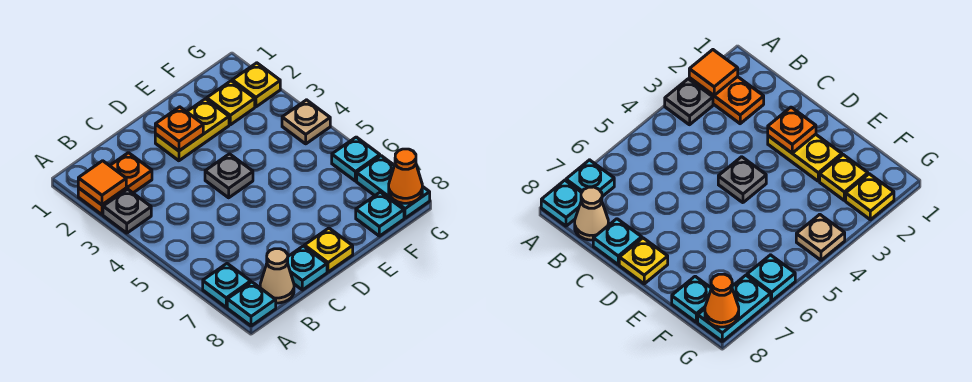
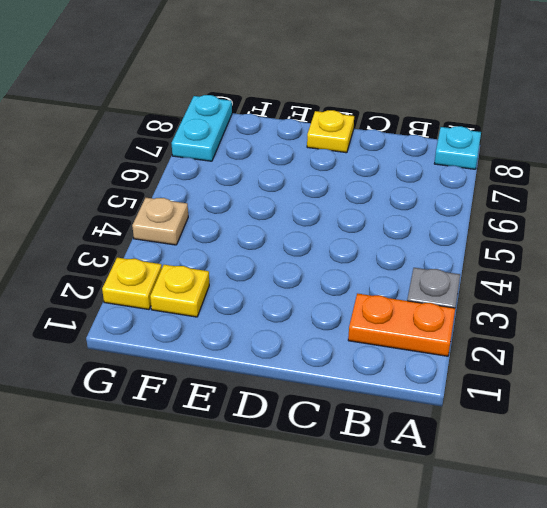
none -> cyan 1x1 plate [203,264,251,307]
none -> tan 1x1 cone [260,249,294,303]
none -> cyan 1x1 plate [288,246,327,290]

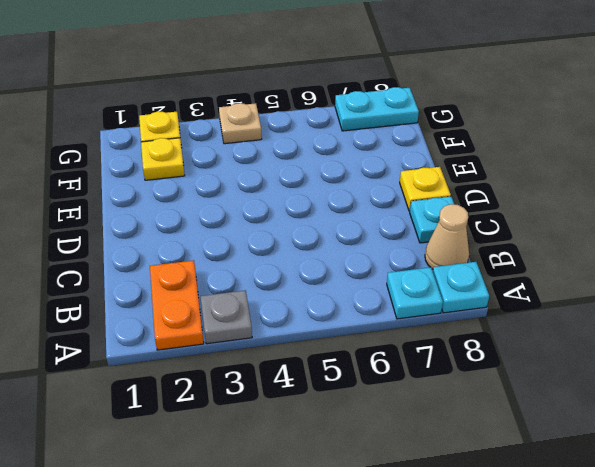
none -> yellow 1x2 plate [155,99,229,161]
none -> grey 1x1 plate [205,154,253,198]
none -> cyan 1x1 plate [356,192,404,236]

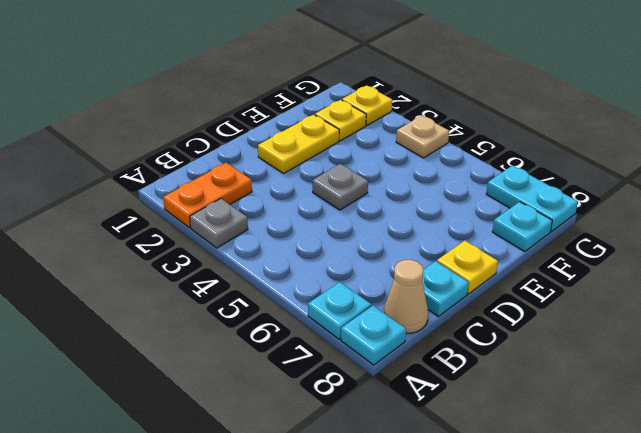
none -> cyan 1x1 plate [332,137,380,181]
none -> orange 1x1 tile [78,161,126,205]
none -> orange 1x1 plate [155,107,203,151]

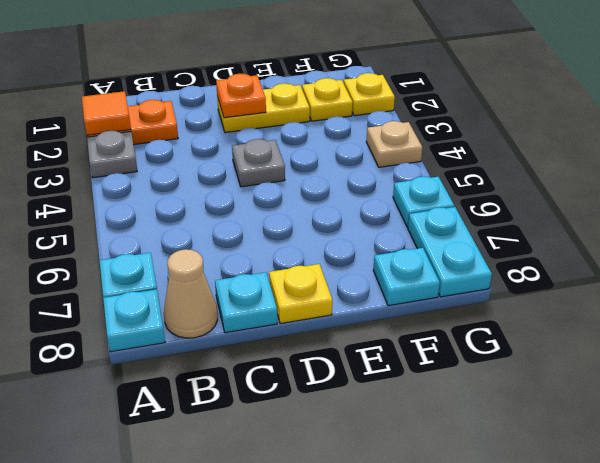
none -> orange 1x1 cone [389,149,422,203]

